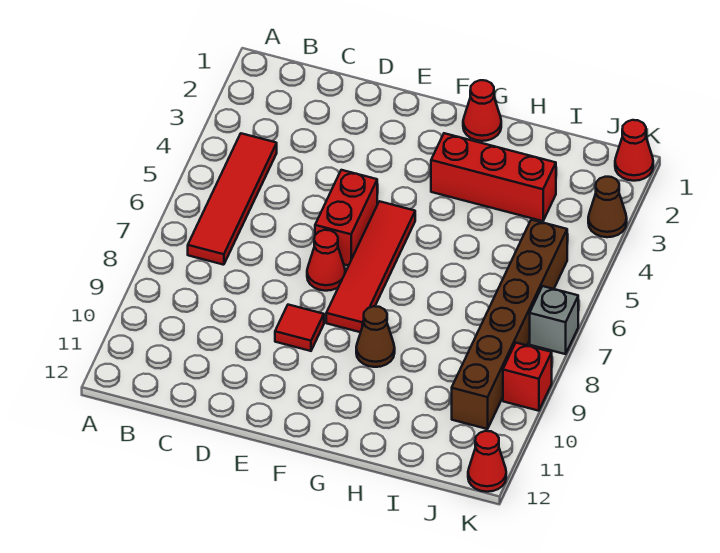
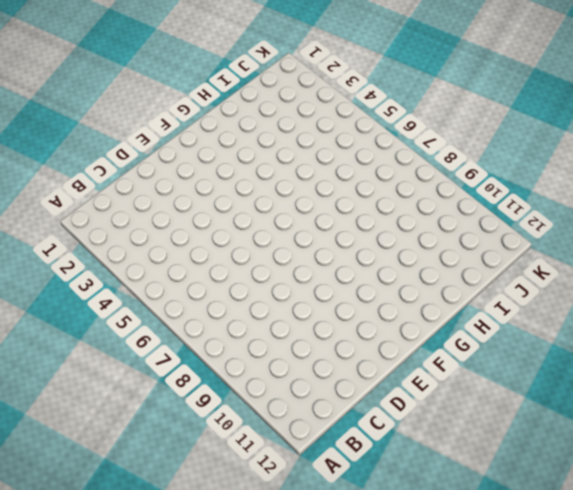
none -> red 1x4 tile [188,133,277,265]
none -> red 1x2 brick [315,170,377,266]
none -> red 1x1 cone [307,230,345,291]

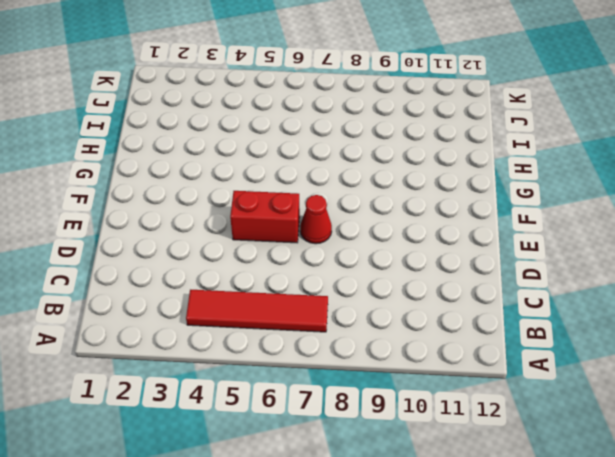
none -> red 1x1 tile [275,305,324,351]
none -> red 1x4 tile [326,201,415,332]
none -> red 1x1 cone [463,80,501,141]

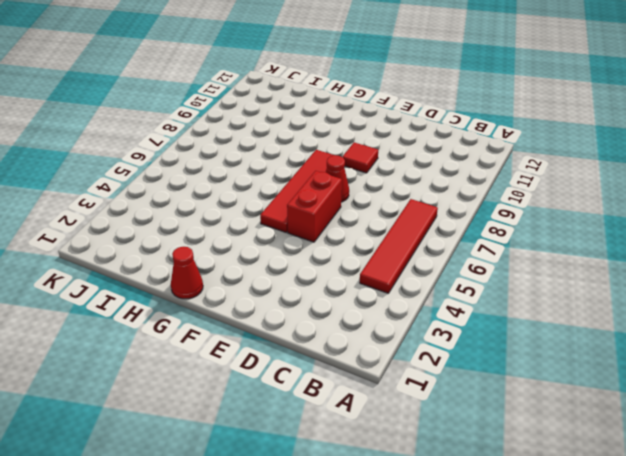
none -> red 1x3 brick [431,133,556,221]
none -> brown 1x1 cone [356,306,395,367]
none -> brown 1x6 brick [452,220,567,429]

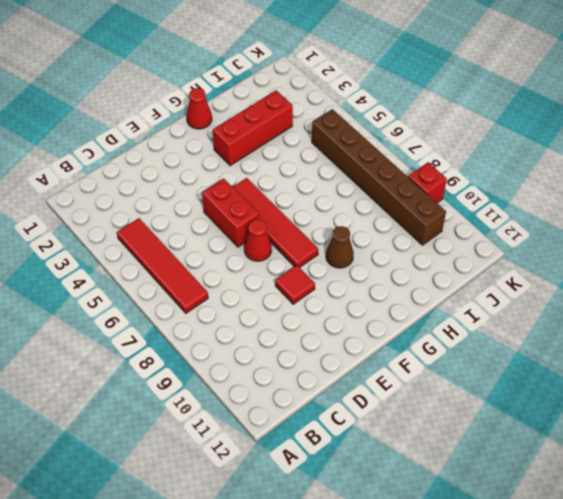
none -> red 1x1 cone [615,120,653,181]
none -> brown 1x1 cone [588,177,627,237]
none -> grey 1x1 brick [530,286,578,354]

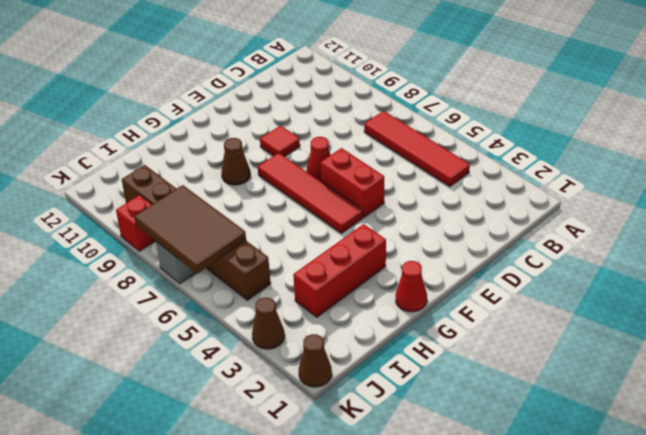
brown 2x3 tile [134,185,246,274] -> none
brown 1x1 cone [299,334,332,387] -> red 1x1 cone [615,120,653,181]
none -> red 1x1 cone [468,431,506,492]

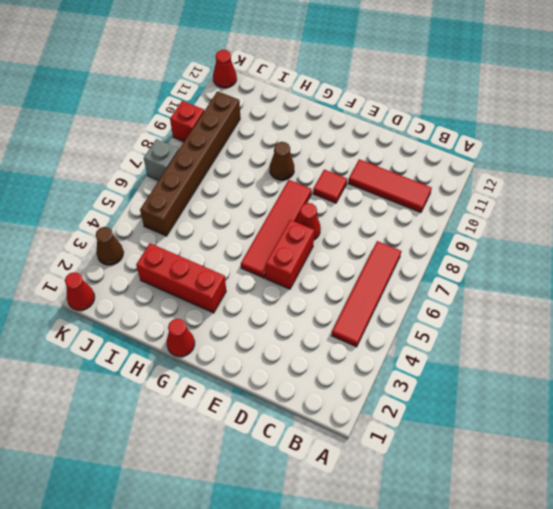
red 1x3 tile [348,159,432,212] -> none

